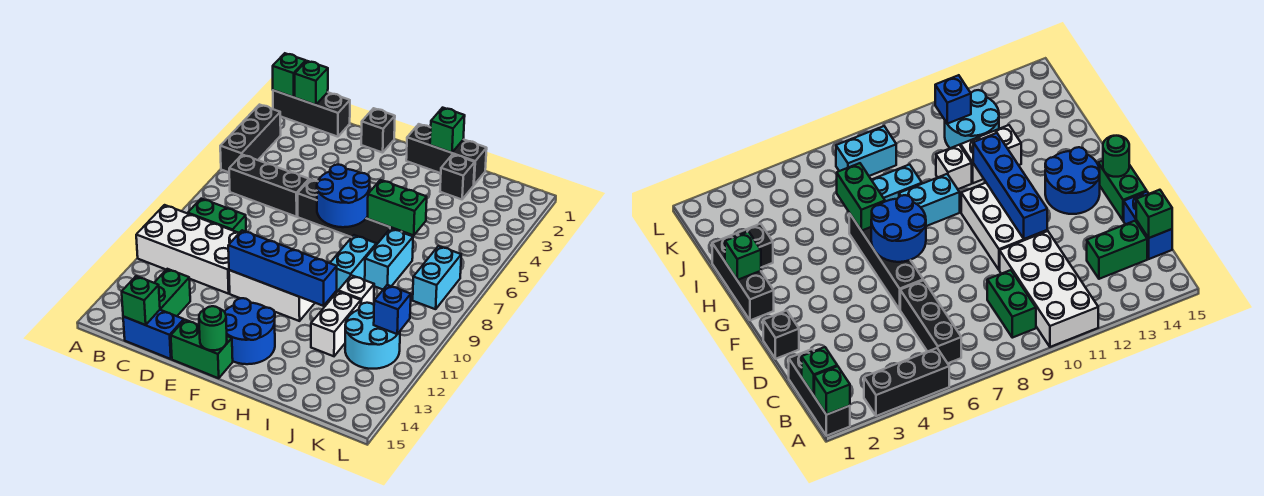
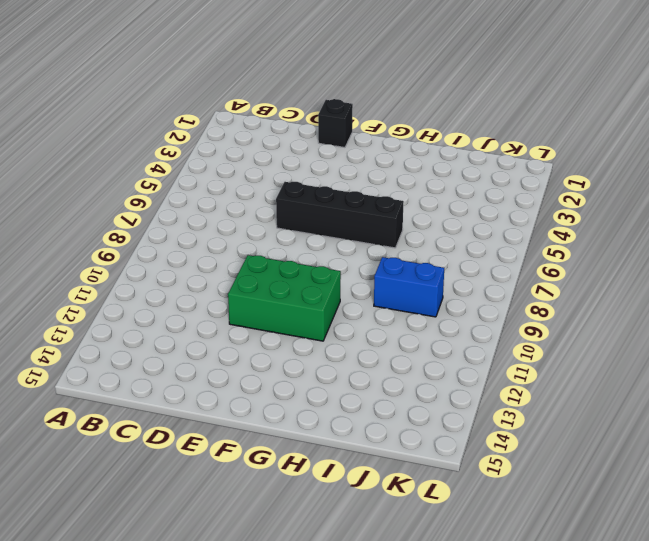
green 2x3 brick [228,255,341,341] -> white 2x3 brick [229,270,315,321]
blue 1x2 brick [374,257,444,317] -> blue 1x2 brick moved to [123,310,184,359]
none -> black 1x3 brick [273,90,350,137]
none -> black 1x3 brick [220,105,281,172]
none -> white 2x4 brick [136,205,239,294]

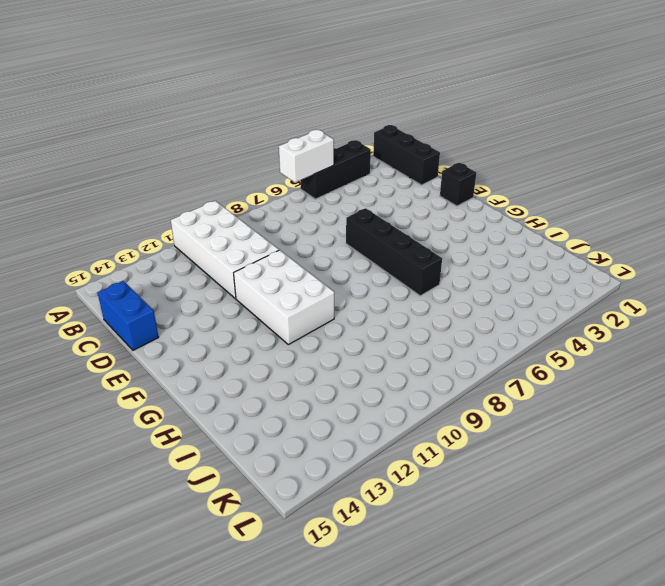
white 1x2 brick [279,130,334,182] -> white 1x2 brick moved to [311,292,361,356]
none -> black 1x3 brick [229,155,309,217]
none -> green 1x2 brick [188,199,246,233]
none -> green 1x2 brick [154,269,190,316]

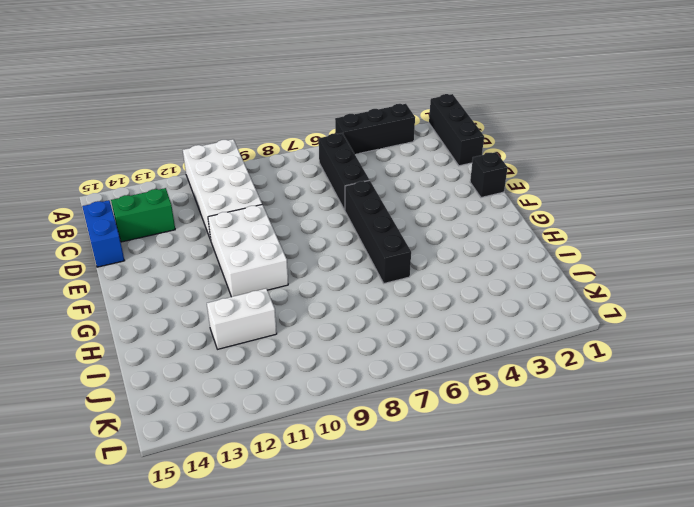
none -> green 1x2 brick [188,199,246,233]
none -> green 1x2 brick [171,320,233,378]
none -> blue 2x2 round brick [224,298,275,364]

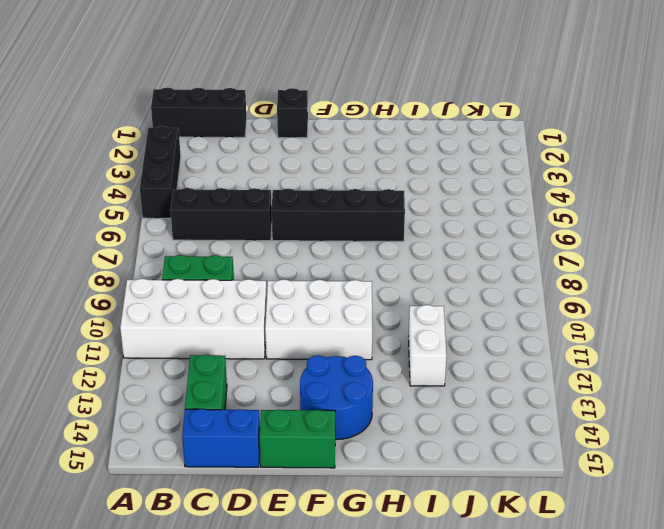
none -> black 1x3 brick [406,124,487,185]
none -> cyan 1x2 brick [330,235,376,293]
none -> black 1x1 brick [440,154,475,199]

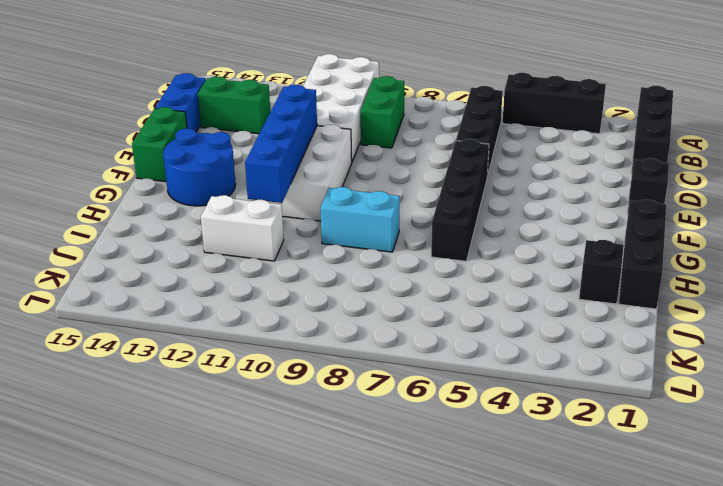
none -> cyan 1x2 brick [365,228,413,289]
none -> white 1x1 brick [338,275,374,305]
none -> cyan 2x2 round brick [345,303,400,369]

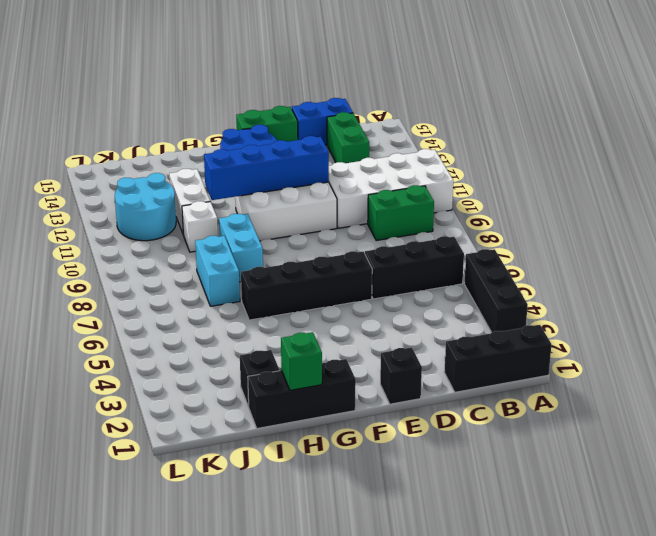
none -> cyan 1x2 brick [413,246,461,309]
none -> green 1x1 brick [273,53,306,97]
none -> green 1x1 brick [295,61,328,105]

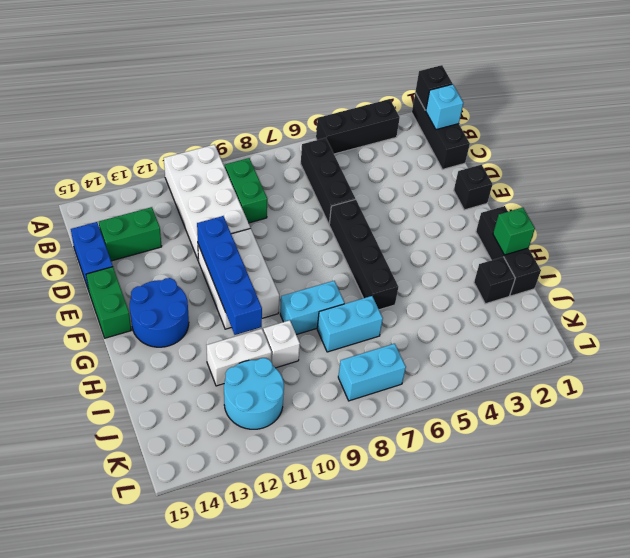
black 1x1 brick [415,65,452,110] -> green 1x1 brick [273,53,306,97]
cyan 1x1 brick [426,84,463,130] -> green 1x1 brick [295,61,328,105]
none -> green 1x1 brick [122,276,160,325]
none -> blue 2x2 round brick [317,165,370,227]
none -> green 1x1 round brick [199,306,227,350]

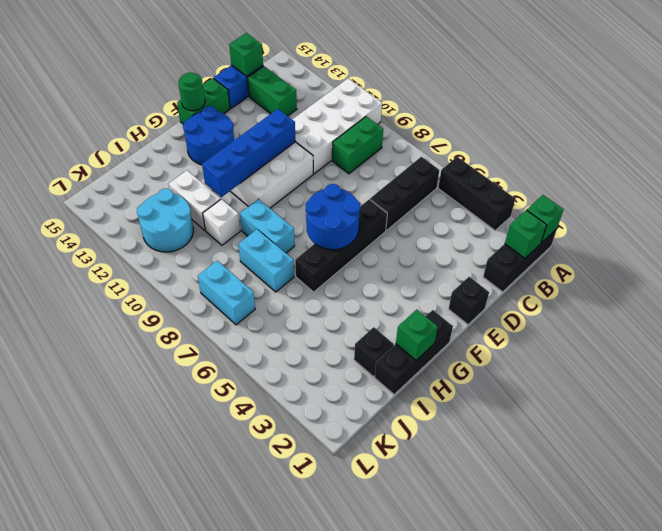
none -> green 1x2 brick [367,180,427,235]
none -> blue 1x1 brick [374,285,411,334]

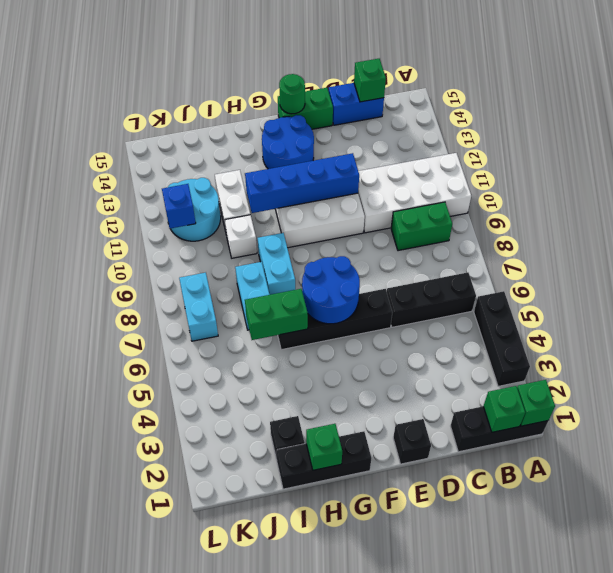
none -> green 1x2 brick [154,269,190,316]

